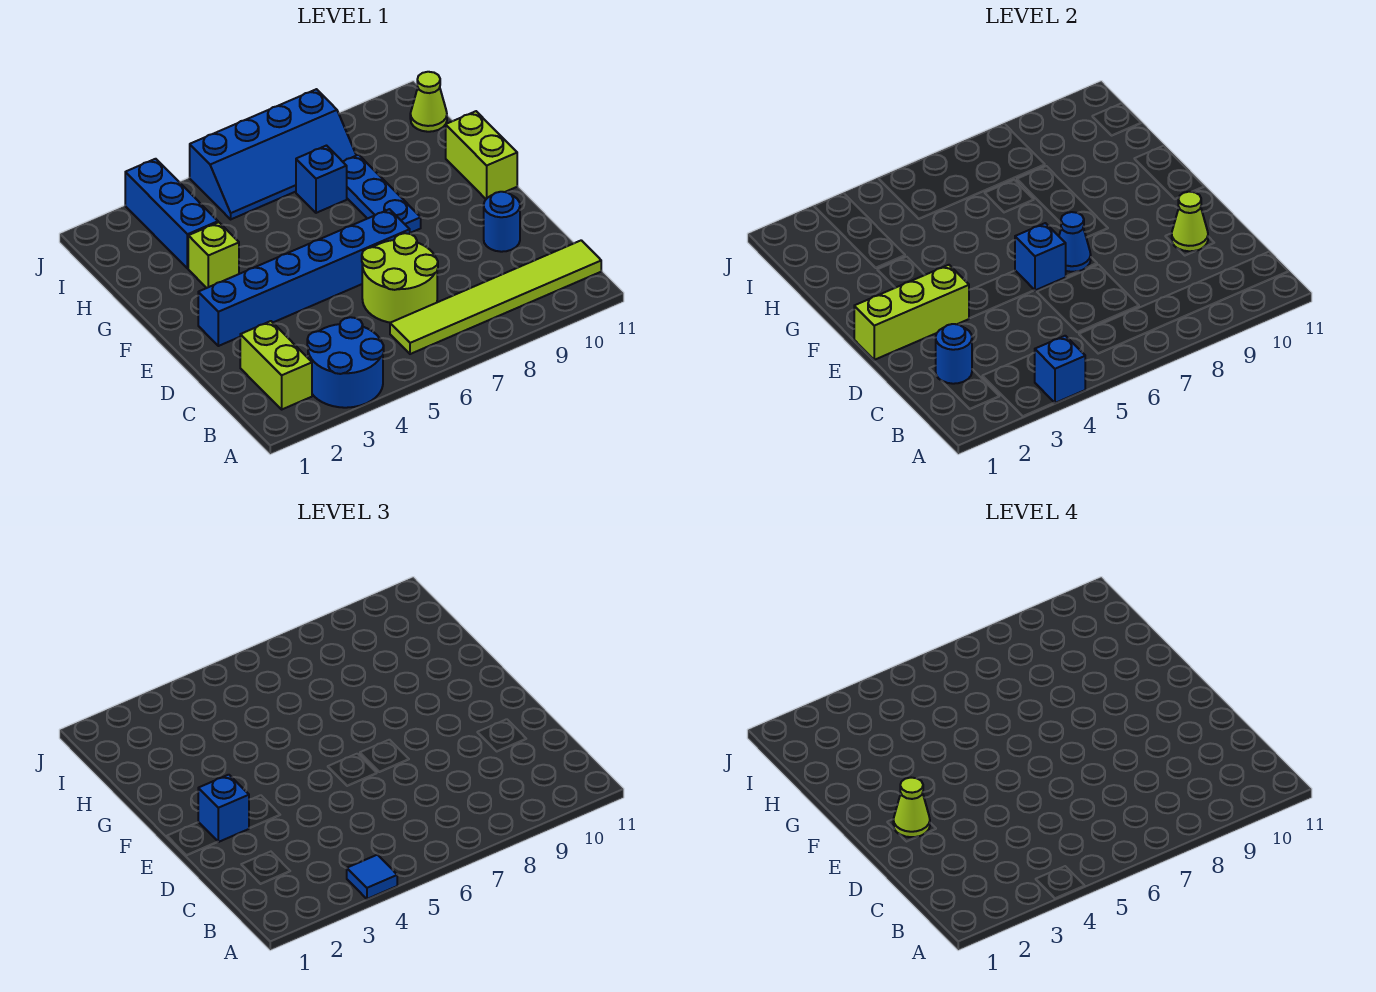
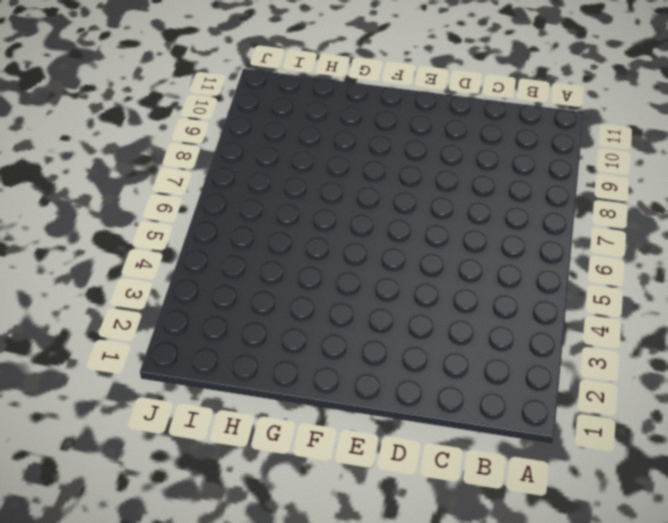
none -> blue 2x2 round brick [307,317,384,408]
none -> lime 1x2 brick [240,321,312,409]
none -> lime 1x6 tile [390,240,601,354]

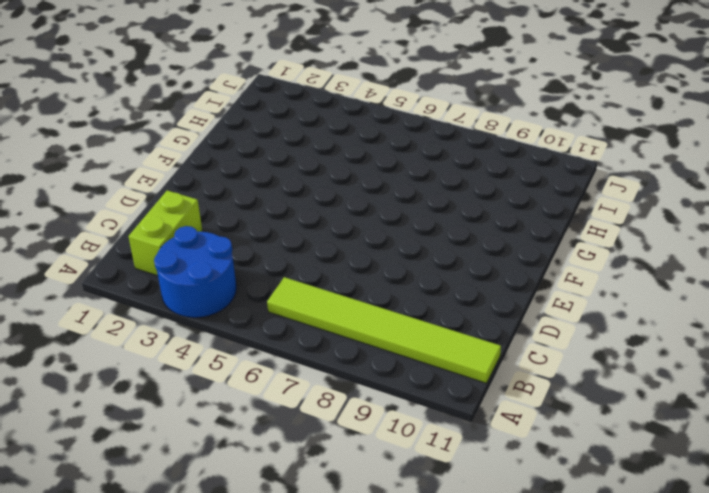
none -> lime 2x2 round brick [362,233,438,323]
none -> blue 1x1 round brick [484,192,520,252]
none -> blue 1x6 brick [198,209,410,346]

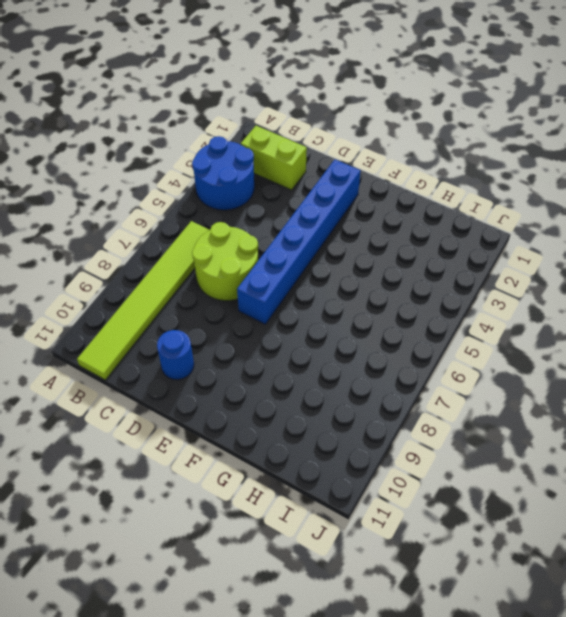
none -> blue 1x3 plate [343,155,421,233]
none -> lime 1x2 brick [446,111,517,199]
none -> lime 1x1 brick [188,222,239,288]

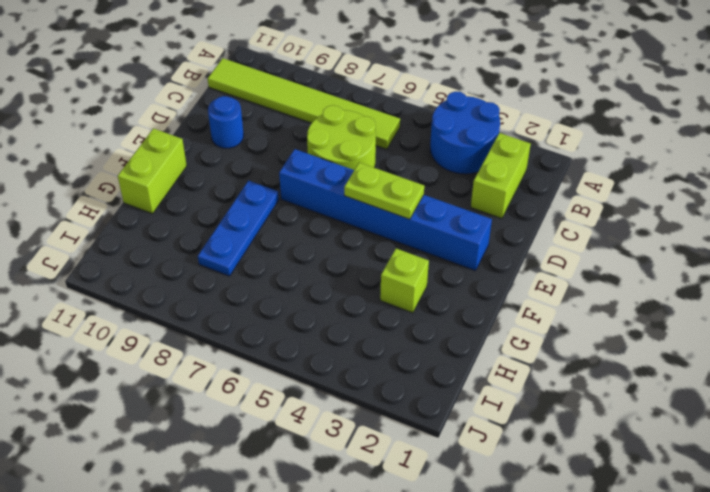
lime 1x2 plate [344,163,424,219] -> none
none -> blue 1x3 brick [125,159,218,268]
none -> blue 1x1 brick [296,146,347,213]
none -> blue 2x4 slope [190,89,356,219]

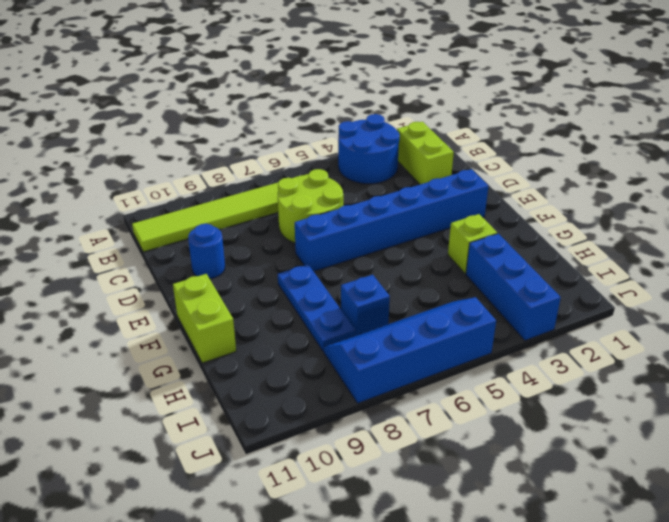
none -> lime 1x1 cone [410,72,447,132]
none -> blue 1x1 brick [1035,336,1085,403]
none -> blue 1x1 round brick [936,324,972,384]

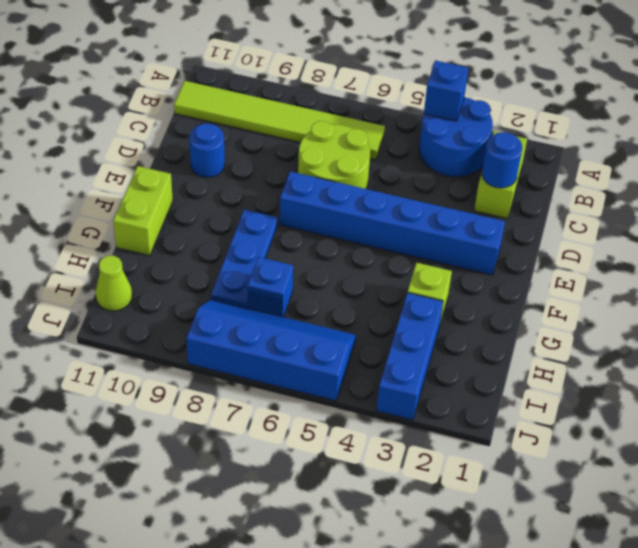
none -> lime 1x1 cone [1172,192,1208,251]
none -> lime 1x3 brick [854,265,969,360]
none -> blue 1x1 brick [1015,223,1066,290]

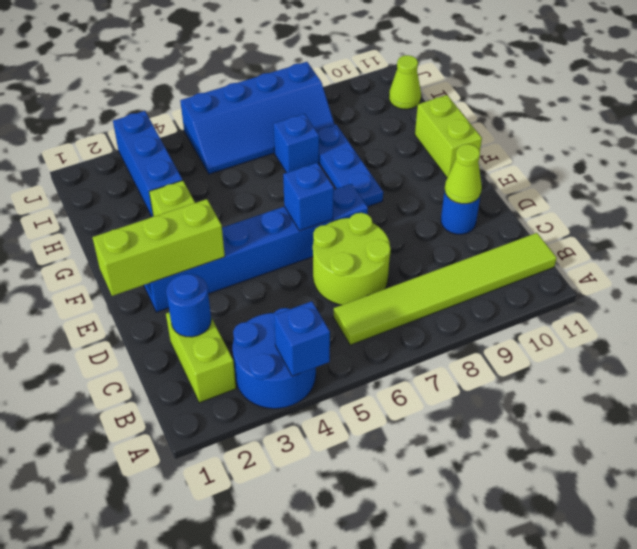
none -> blue 1x1 cone [1059,212,1091,272]
none -> blue 1x1 tile [347,855,397,899]
none -> blue 1x1 brick [198,775,249,842]

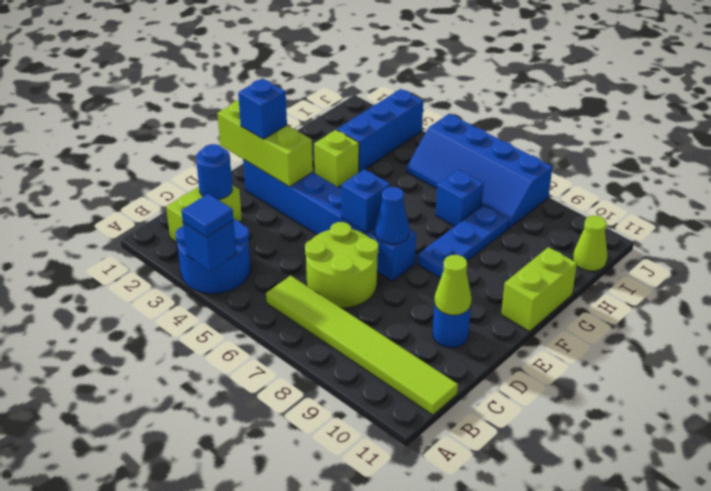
none -> lime 1x1 cone [893,778,930,837]

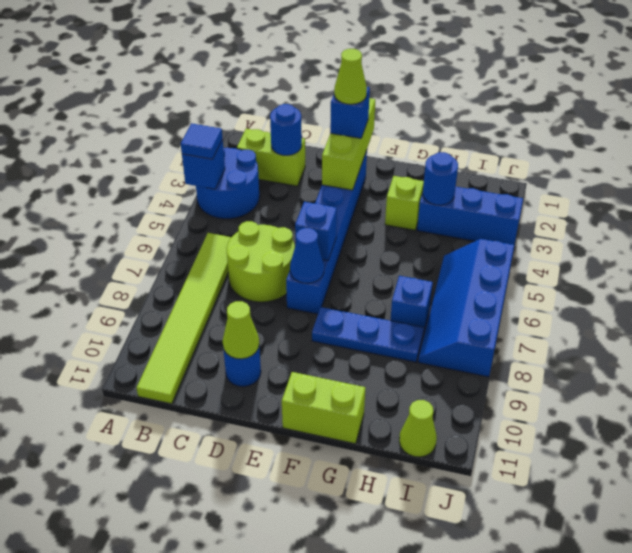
blue 1x1 round brick [423,152,458,205] -> none

